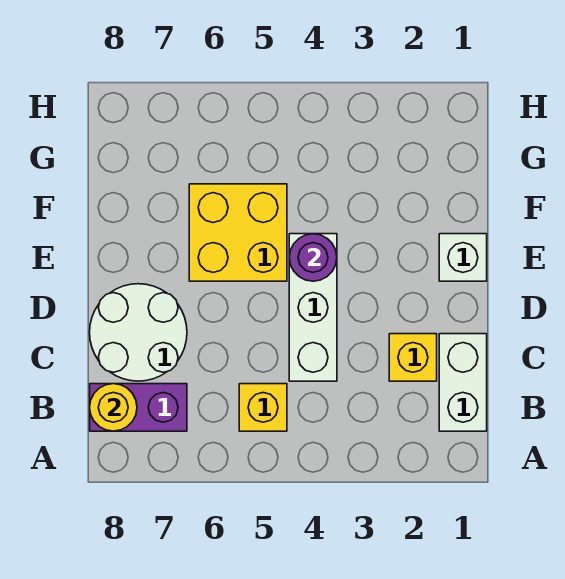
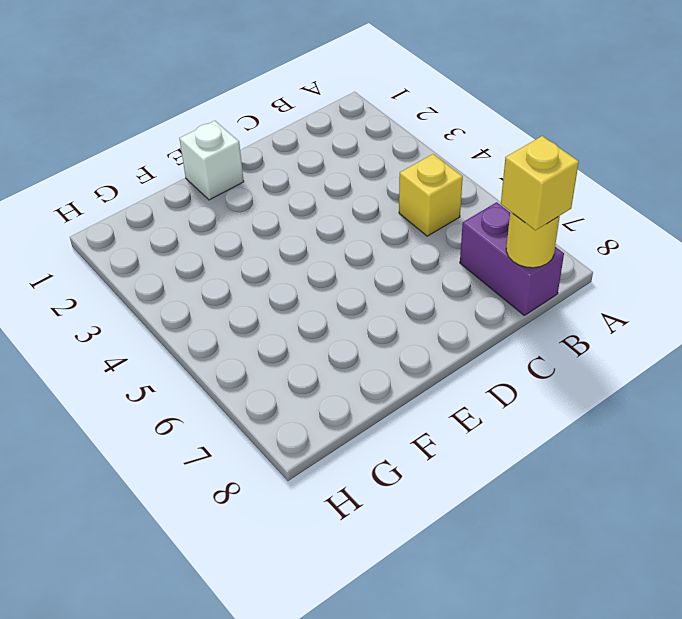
yellow 1x1 brick [501,136,579,230] -> yellow 1x1 brick moved to [389,334,437,381]
none -> white 1x2 brick [439,334,487,431]
none -> white 1x3 brick [289,234,337,381]

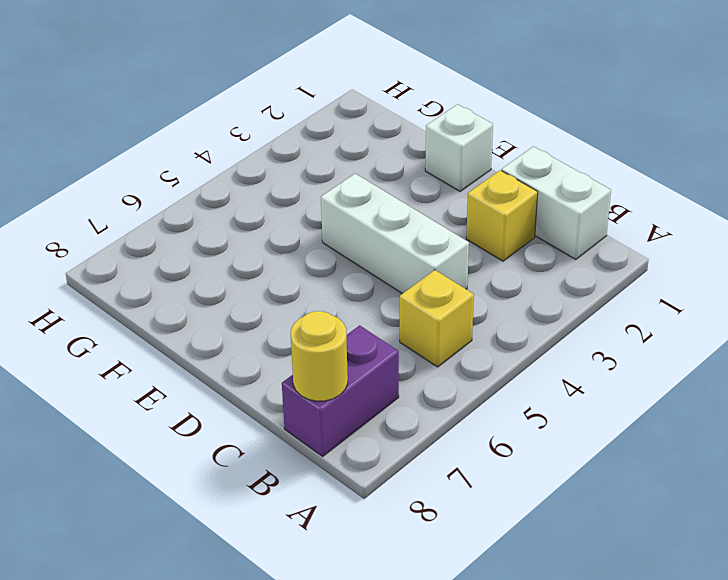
none -> white 2x2 round brick [90,284,187,381]
none -> yellow 2x2 brick [189,184,287,281]

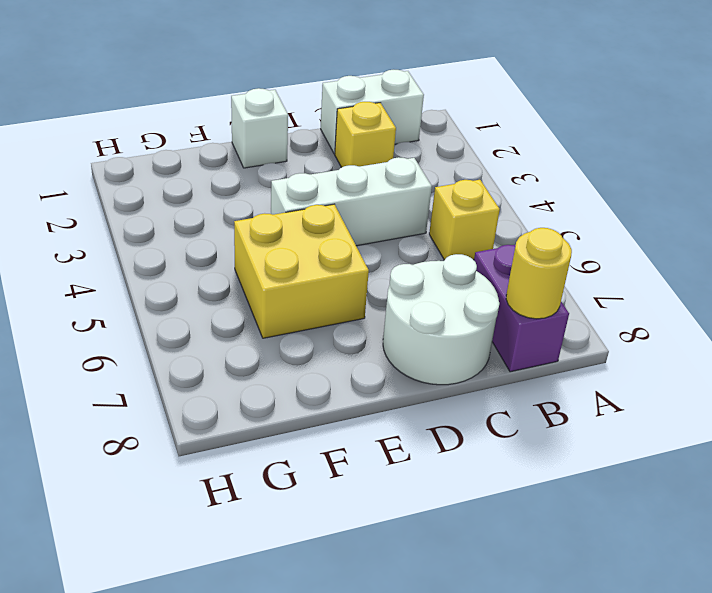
none -> purple 1x1 round brick [289,234,337,281]

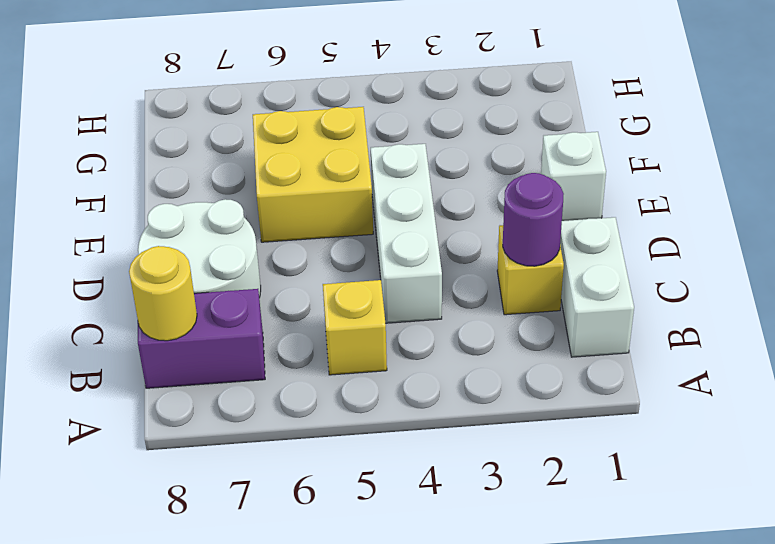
purple 1x1 round brick [503,173,564,266] -> purple 1x1 round brick moved to [289,234,337,281]

